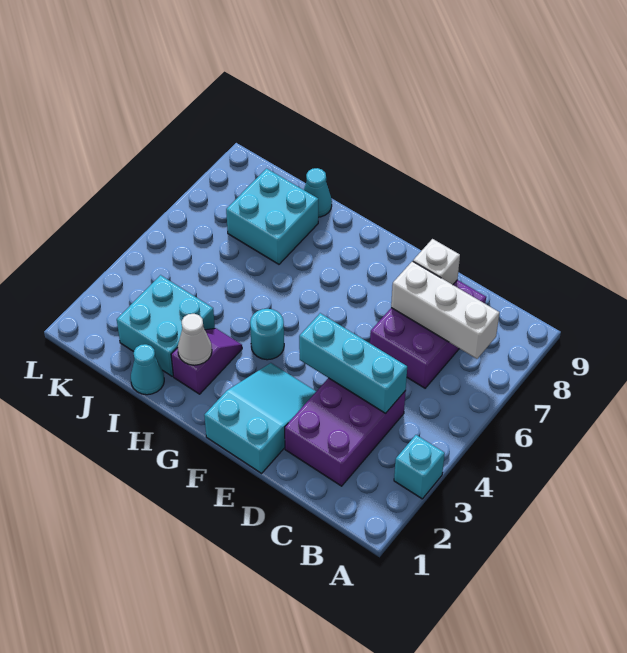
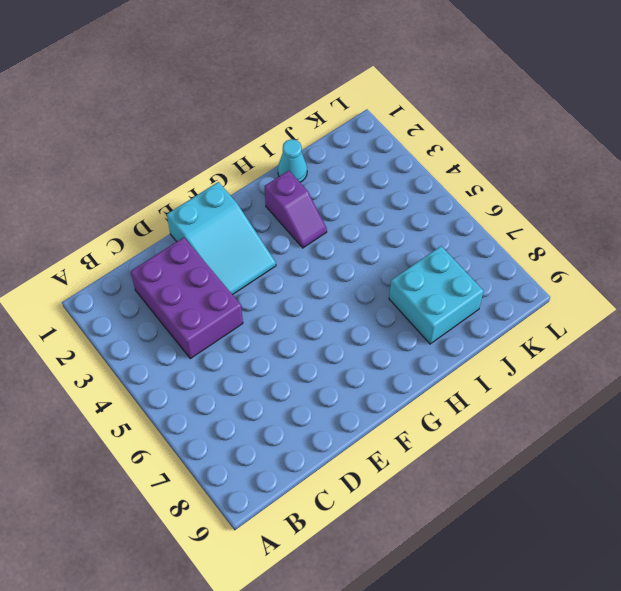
none -> cyan 1x1 brick [394,435,445,499]
none -> purple 2x3 brick [370,280,486,388]
none -> cyan 1x1 round brick [250,309,284,360]

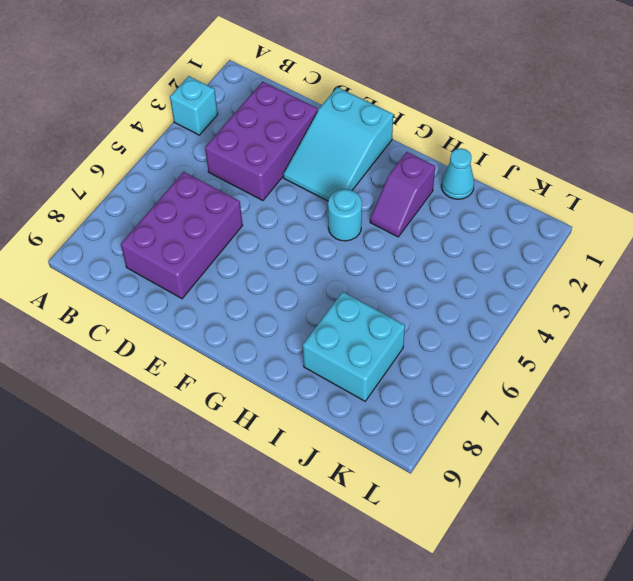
none -> cyan 2x2 brick [117,275,215,376]
none -> cyan 1x1 cone [304,168,332,217]
none -> white 1x3 brick [391,261,499,359]

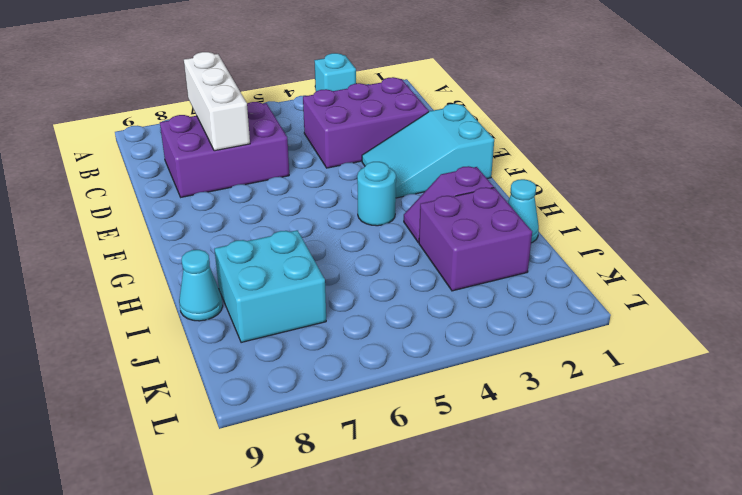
purple 2x2 brick [419,187,532,291] -> cyan 2x2 brick [117,275,215,376]
none -> cyan 1x3 brick [299,313,407,414]
none -> white 1x1 brick [413,239,460,285]
none -> white 1x1 cone [178,314,212,365]

